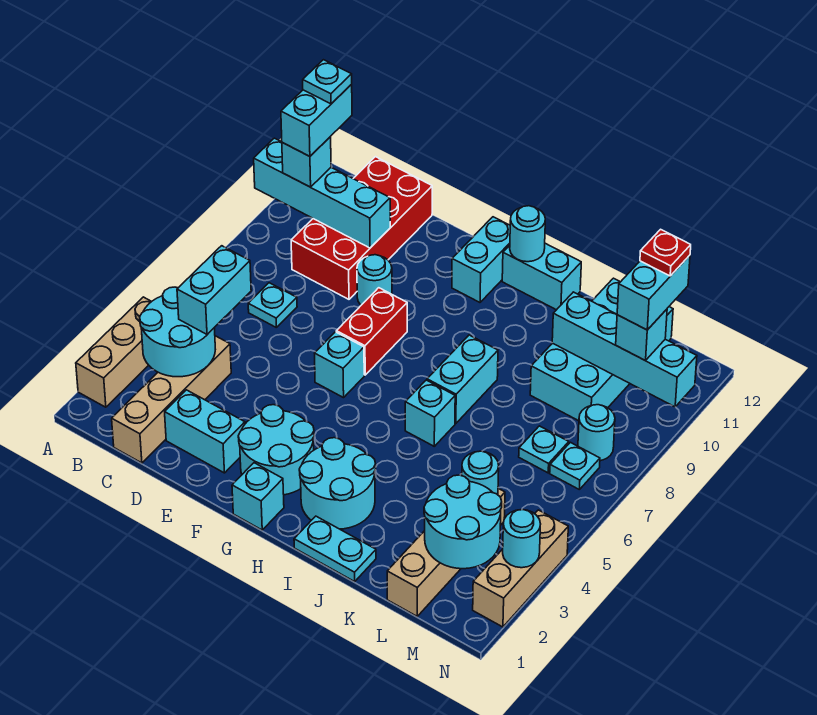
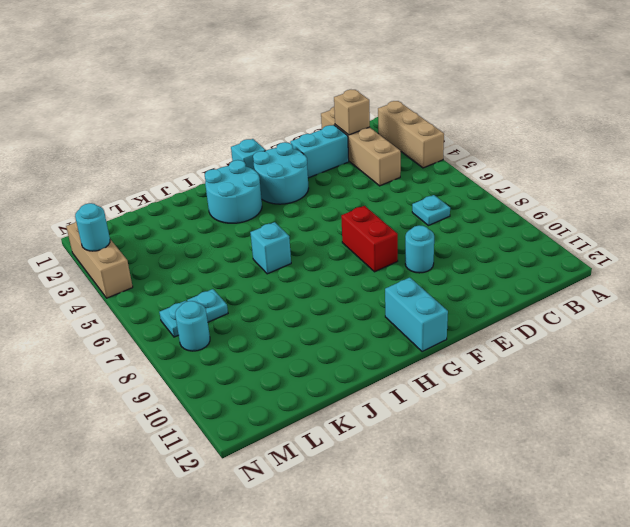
tan 1x1 brick [334,90,370,135] -> none
none -> red 2x4 brick [291,157,432,299]
none -> cyan 1x1 brick [315,332,364,398]
none -> cyan 1x2 brick [502,243,581,310]
none -> cyan 1x2 plate [294,516,376,581]

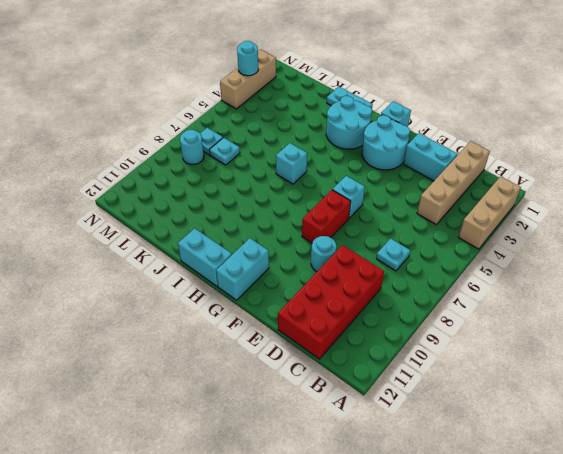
none -> cyan 1x2 brick [427,335,498,424]
none -> cyan 2x4 brick [530,278,673,421]
none -> tan 1x4 brick [387,488,505,616]
none -> cyan 1x4 brick [254,138,390,248]

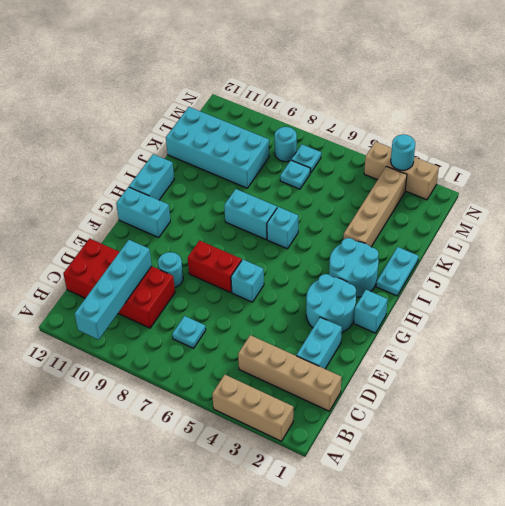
tan 1x4 brick [344,166,407,247] -> tan 1x4 brick turned to [387,488,505,616]
none -> cyan 2x2 round brick [140,287,215,377]
none -> cyan 1x1 round brick [510,206,545,262]
none -> cyan 1x4 brick [552,292,697,407]
none -> cyan 2x2 round brick [424,475,502,569]

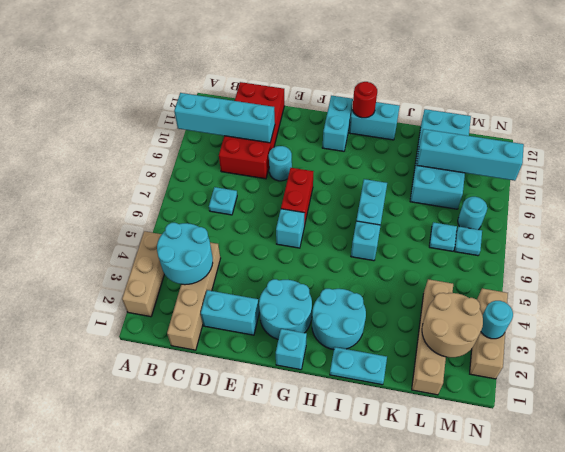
red 1x1 round brick [352,82,377,118] -> cyan 1x1 round brick [510,206,545,262]
tan 2x2 round brick [422,293,483,357] -> cyan 2x2 round brick [424,475,502,569]
none -> cyan 1x1 round brick [462,451,499,495]
none -> cyan 1x1 brick [282,137,331,187]
none -> cyan 1x2 brick [177,246,251,334]
none -> cyan 1x1 brick [616,309,667,360]

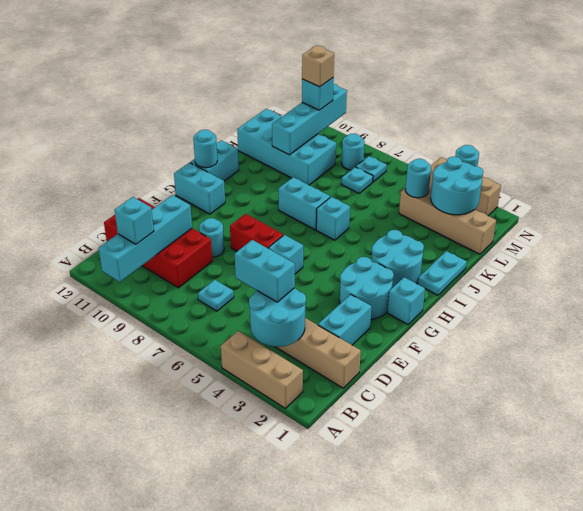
tan 1x1 brick [302,45,334,87] -> cyan 1x2 brick [617,255,690,330]
none -> cyan 1x2 brick [281,84,352,156]
none -> cyan 1x1 plate [303,60,352,104]
none -> red 1x1 plate [640,229,691,276]

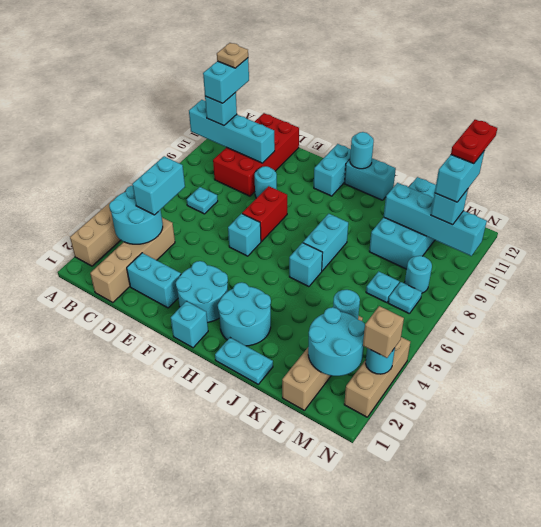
tan 1x1 plate [217,43,248,68] -> cyan 1x1 plate [303,60,352,104]
red 1x2 plate [451,120,497,164] -> red 1x1 plate [640,229,691,276]
tan 1x1 brick [363,306,404,358] -> none

